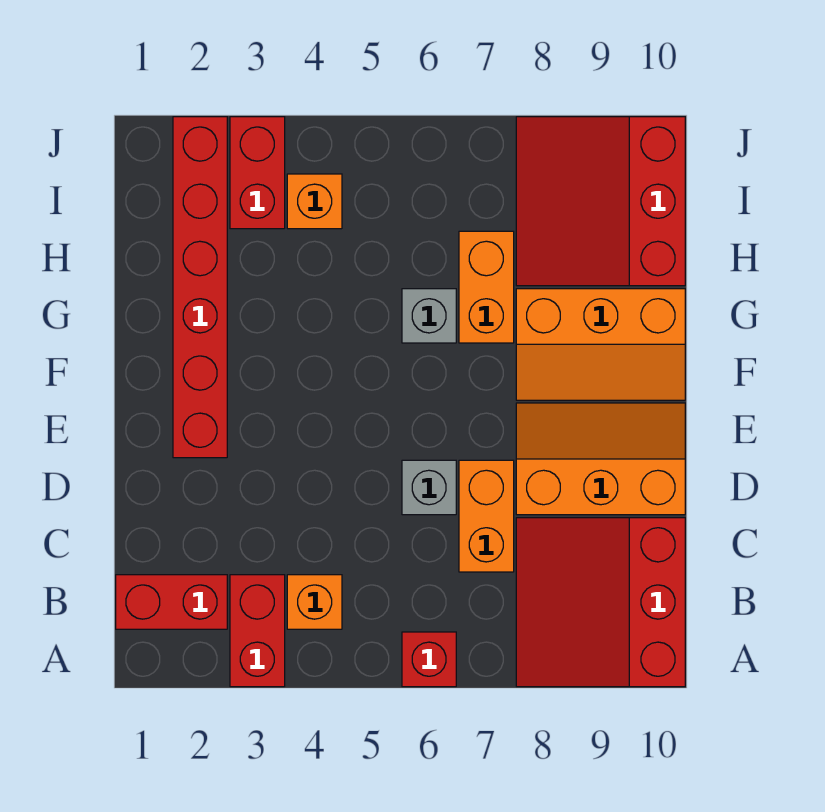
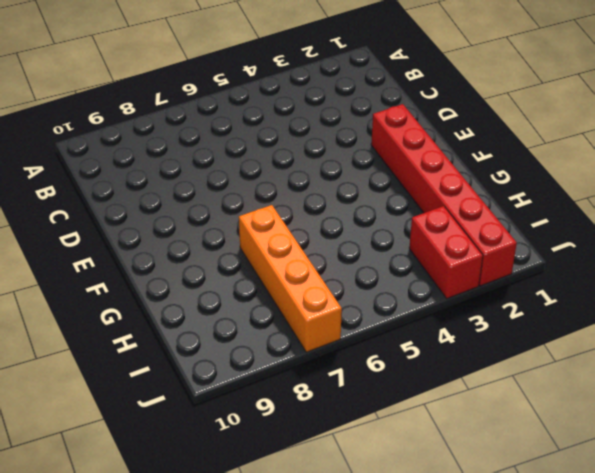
orange 1x4 brick [239,205,342,352] -> orange 1x2 brick [459,231,514,343]
none -> red 1x2 brick [230,575,285,687]
none -> red 1x1 brick [402,632,456,687]
none -> red 3x3 slope [516,518,685,687]

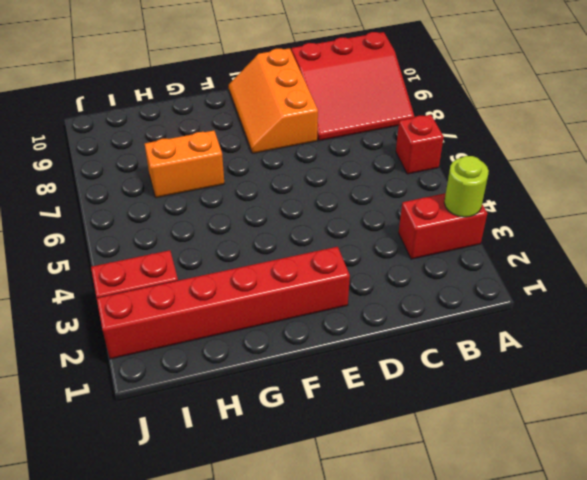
lime 1x1 round brick [444,156,489,217] -> none
none -> red 1x2 brick [116,575,227,629]
none -> orange 1x1 brick [287,575,342,629]
none -> orange 1x2 brick [459,460,514,572]

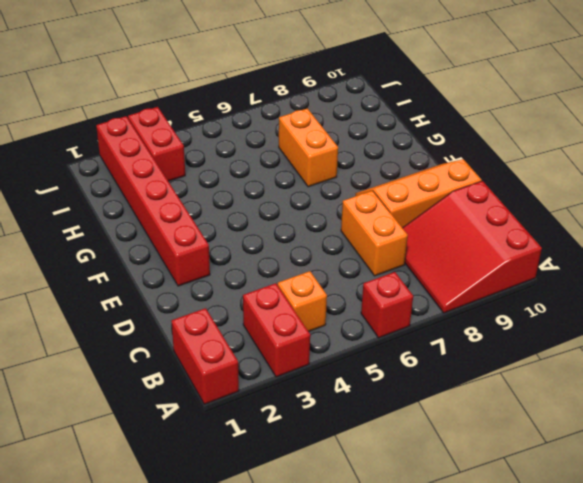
red 1x2 brick [171,308,239,404] -> red 1x2 brick turned to [116,575,227,629]
none -> grey 1x1 brick [402,460,456,515]
none -> orange 2x3 slope [516,289,685,400]
none -> grey 1x1 brick [402,289,456,343]

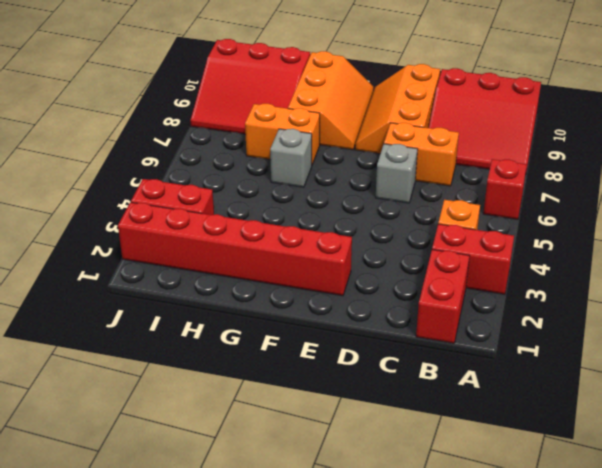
none -> orange 1x1 brick [287,174,342,229]

